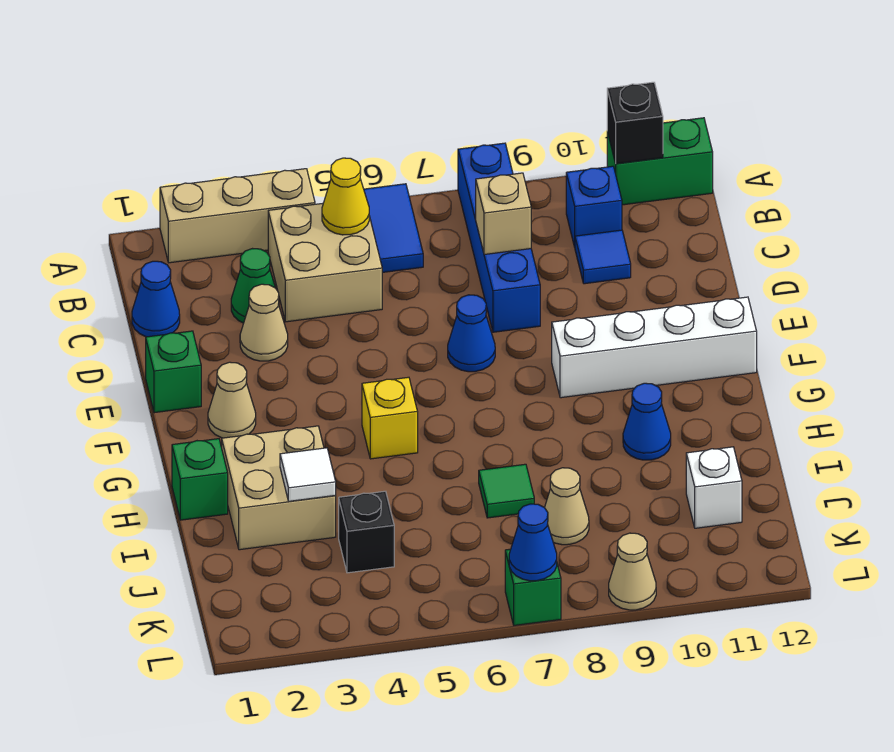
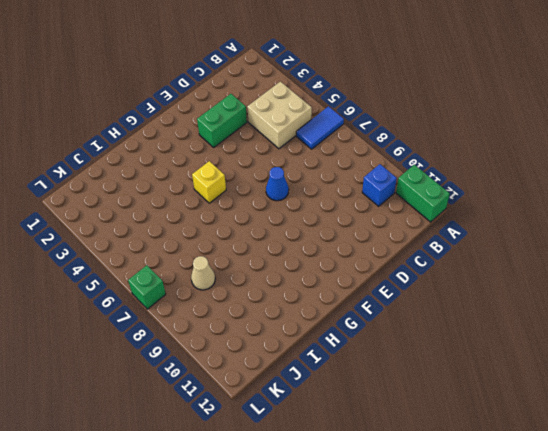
green 1x2 brick [197,94,247,147] -> tan 1x1 cone [240,284,288,361]
none -> tan 1x3 brick [160,169,315,263]
none -> blue 1x4 brick [458,143,540,332]
none -> blue 1x1 cone [132,261,180,337]

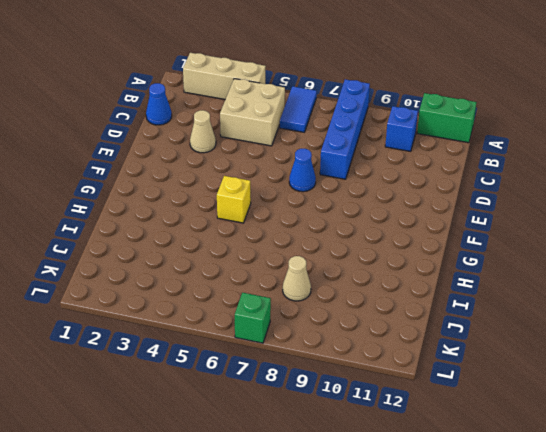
none -> green 1x1 cone [231,249,279,323]
none -> blue 1x1 tile [575,230,631,284]
none -> green 1x1 brick [146,331,201,413]

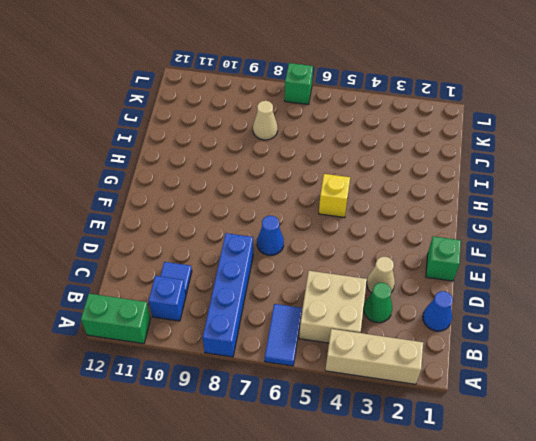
none -> tan 1x1 cone [208,362,256,438]
none -> white 1x4 brick [552,297,757,398]
none -> green 1x1 brick [172,439,228,520]

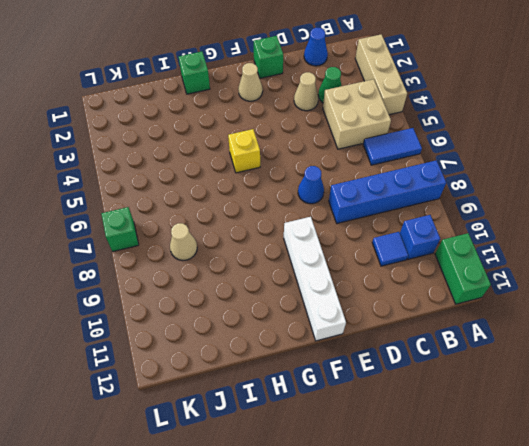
none -> tan 2x2 brick [222,426,336,550]
none -> blue 1x1 cone [623,383,671,460]
none -> green 1x1 tile [479,464,534,518]

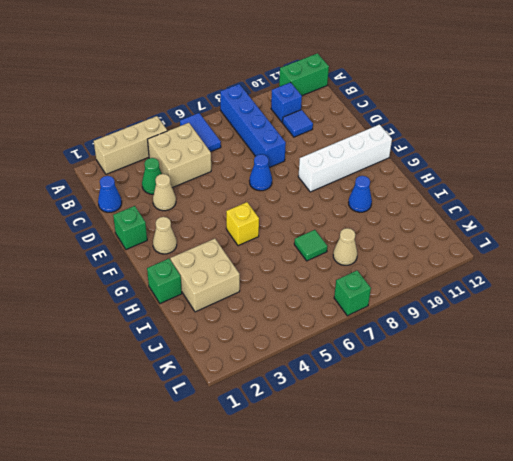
none -> black 1x1 brick [339,491,394,573]
none -> white 1x1 brick [686,447,742,528]
none -> tan 1x1 cone [609,533,656,610]

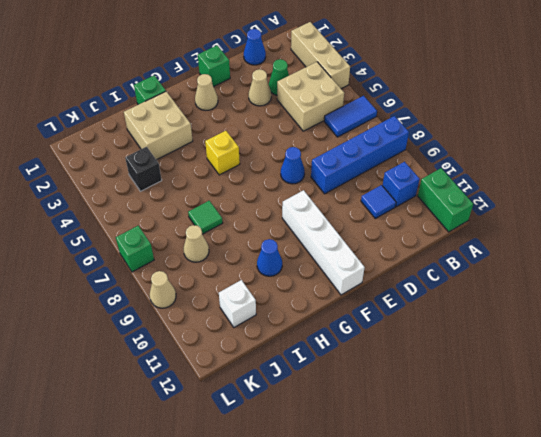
none -> black 1x1 brick [607,82,663,164]
none -> yellow 1x1 cone [322,158,369,235]
none -> tan 1x1 brick [476,173,531,255]

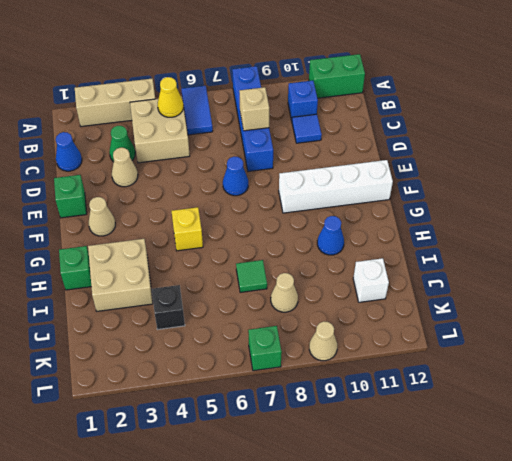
none -> black 1x1 brick [607,82,663,164]
none -> white 1x1 tile [280,448,336,501]
none -> blue 1x1 cone [509,504,557,581]

